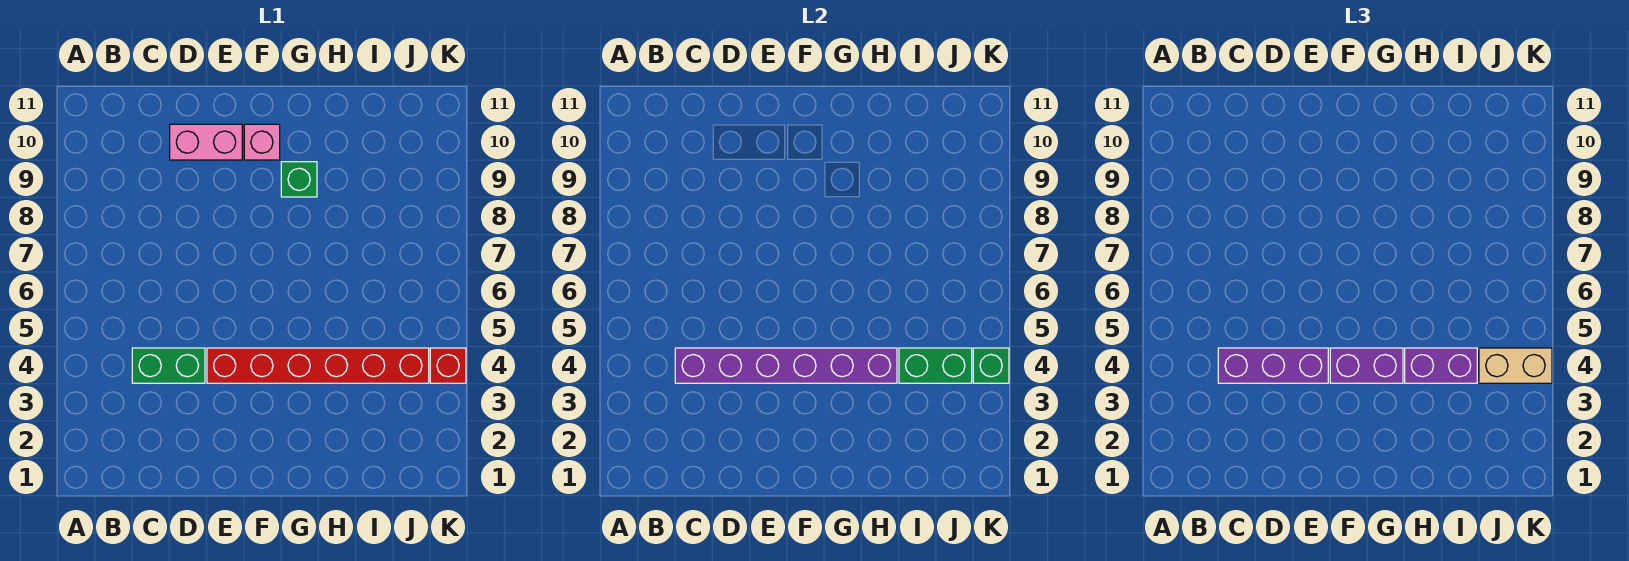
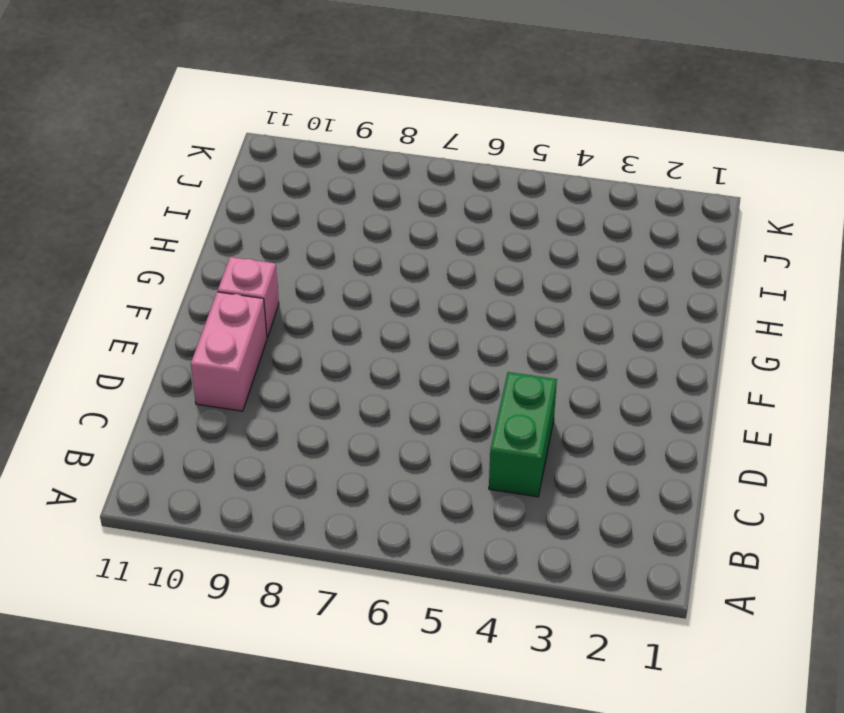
none -> red 1x6 brick [207,348,429,383]
none -> green 1x1 brick [281,162,317,197]
none -> red 1x1 brick [430,348,466,383]

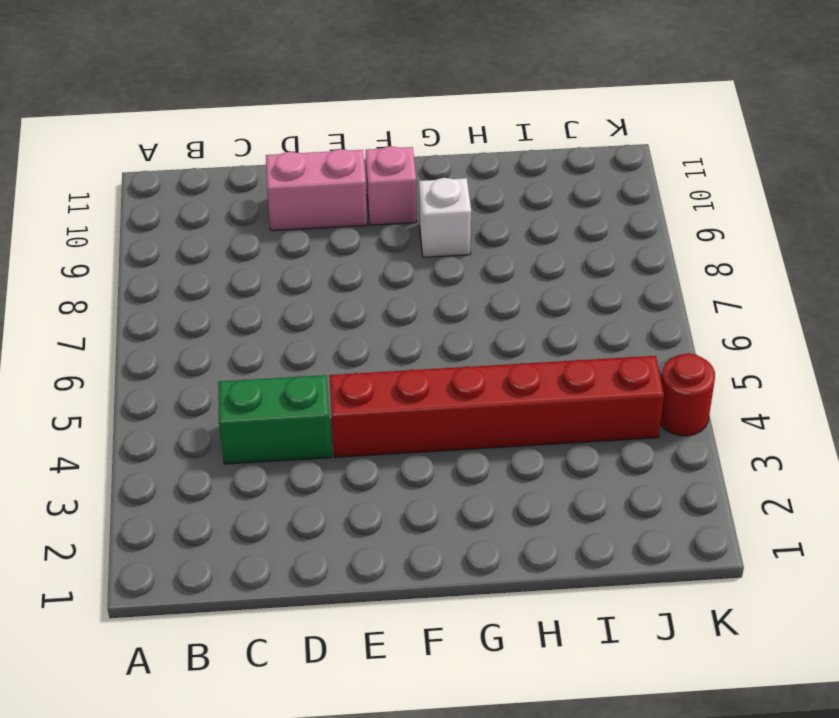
white 1x1 brick [419,178,471,257] -> green 1x1 brick [281,162,317,197]
red 1x1 round brick [660,353,715,436] -> red 1x1 brick [430,348,466,383]
none -> purple 1x6 brick [675,348,897,383]
none -> green 1x2 brick [899,348,972,383]
none -> green 1x1 brick [973,348,1009,383]

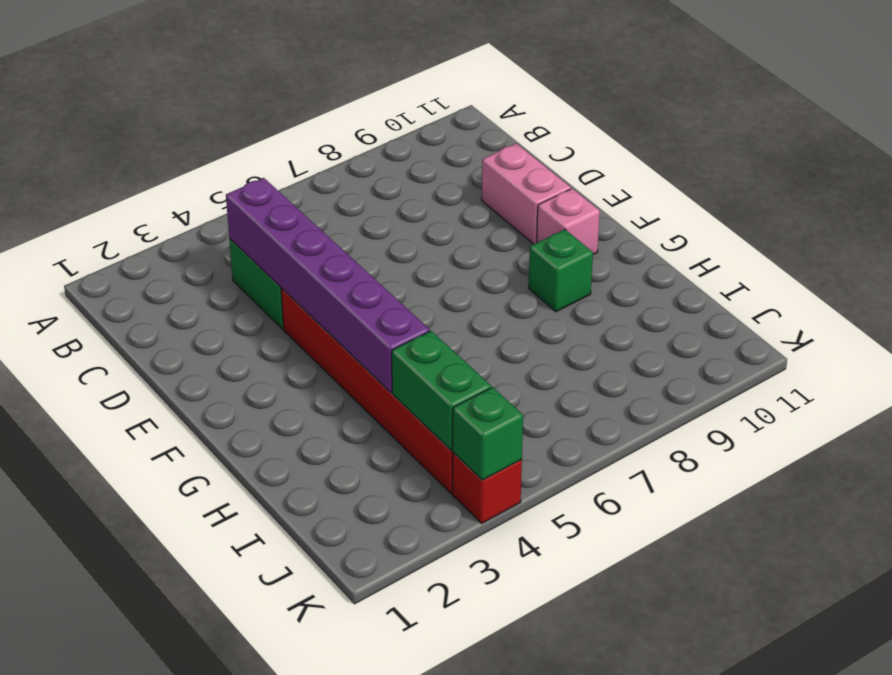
none -> purple 1x3 brick [1218,348,1328,383]
none -> purple 1x2 brick [1330,348,1403,383]
none -> purple 1x2 brick [1405,348,1477,383]

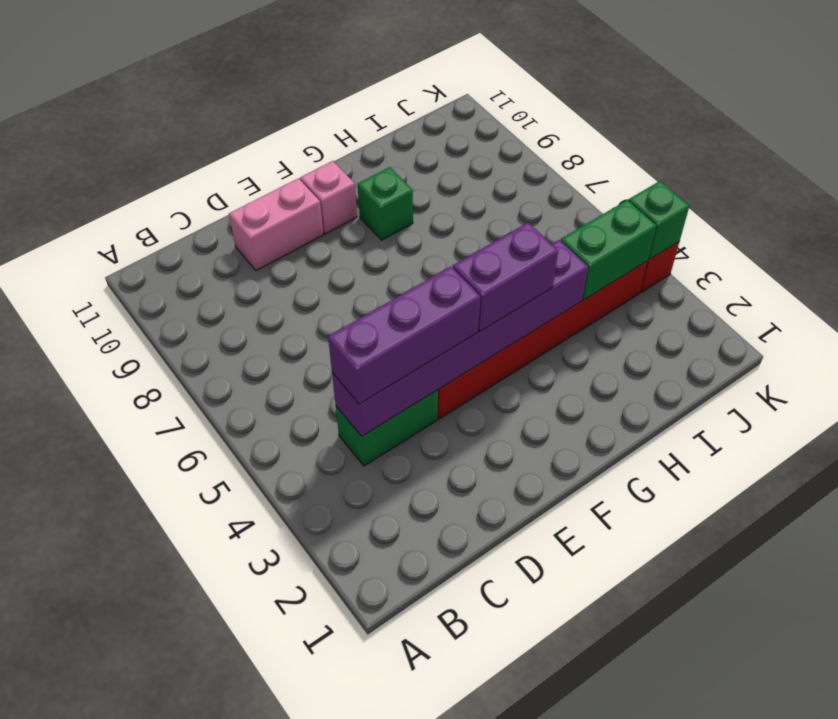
none -> purple 1x2 brick [1405,348,1477,383]
none -> tan 1x2 brick [1479,348,1552,383]

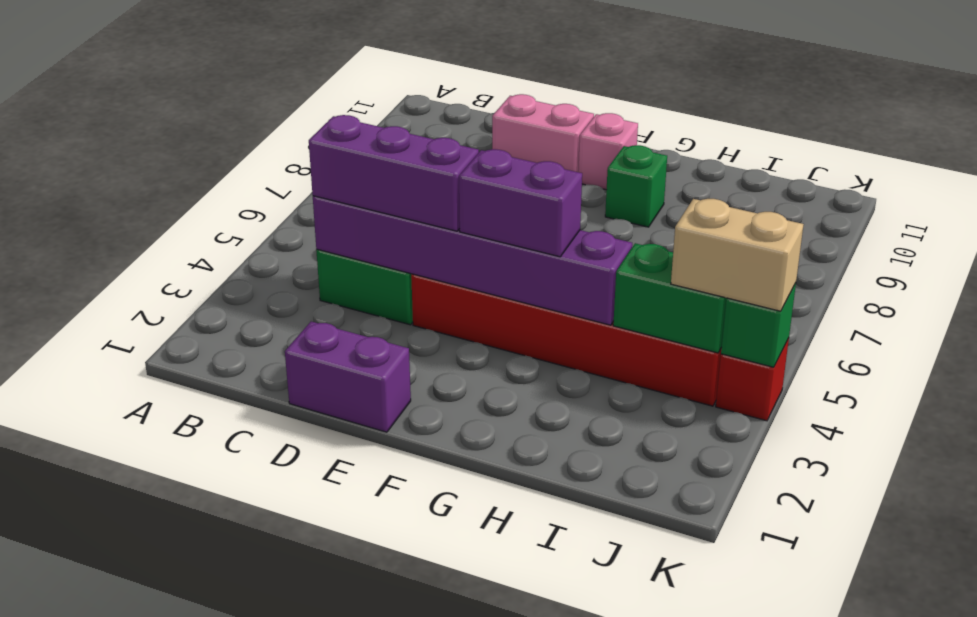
purple 1x2 brick [285,322,411,432] -> purple 1x2 brick moved to [1405,348,1477,383]

